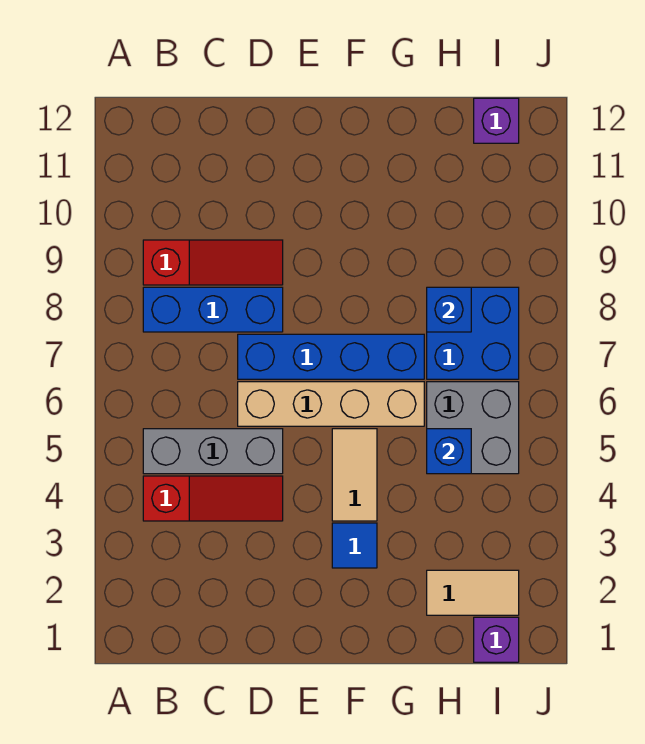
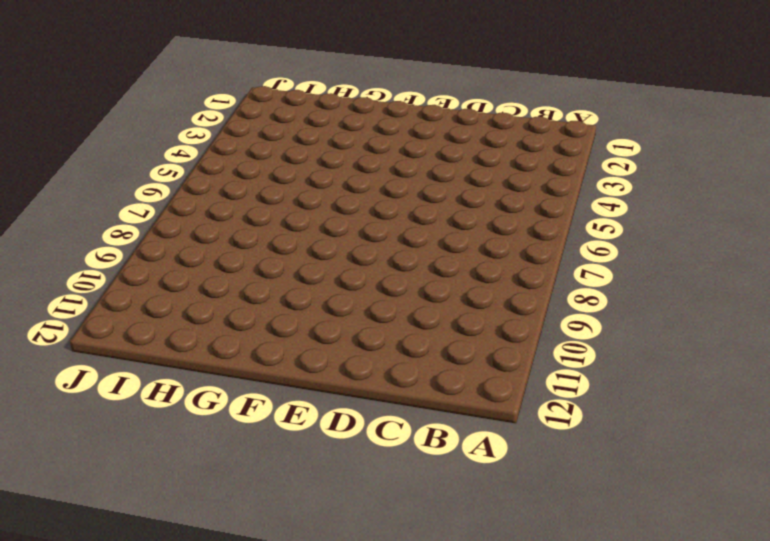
none -> red 1x3 slope [143,476,283,521]
none -> grey 1x3 brick [143,429,283,474]
none -> blue 1x3 brick [143,287,283,332]

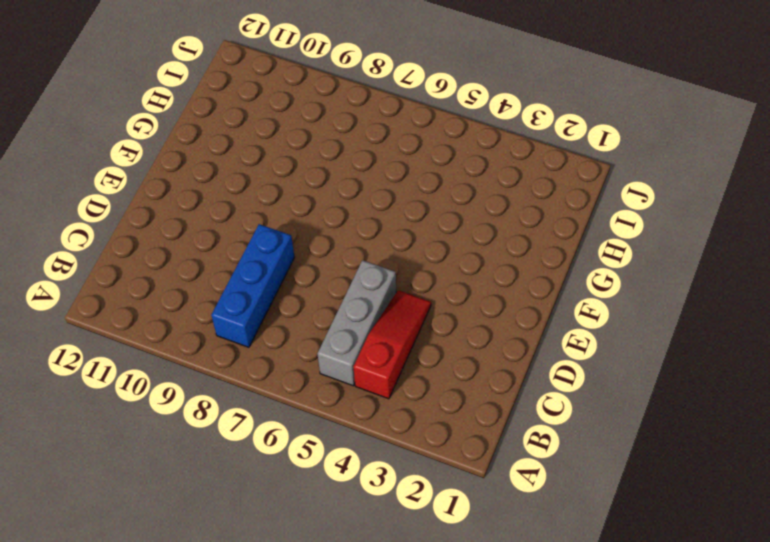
none -> red 1x3 slope [143,240,283,285]
none -> tan 1x4 brick [238,382,424,426]
none -> blue 1x4 brick [238,334,424,379]

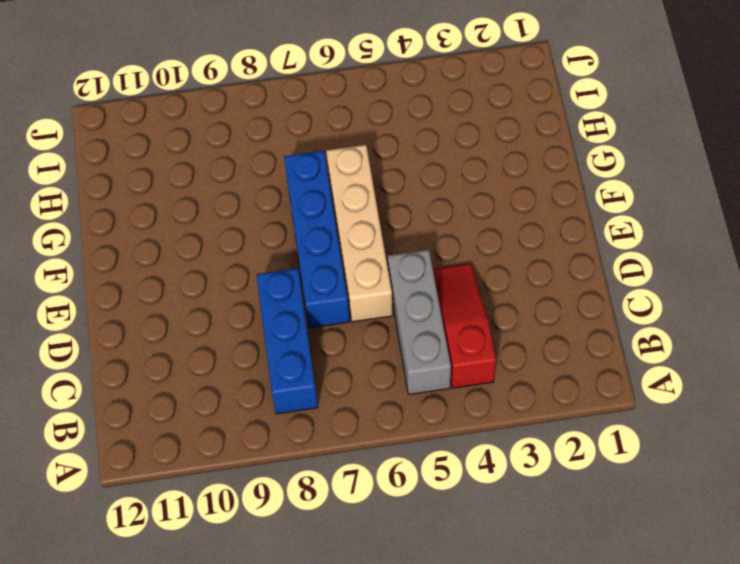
none -> red 1x3 slope [143,240,283,285]
none -> blue 1x1 tile [332,523,377,568]
none -> tan 1x2 tile [332,429,377,521]

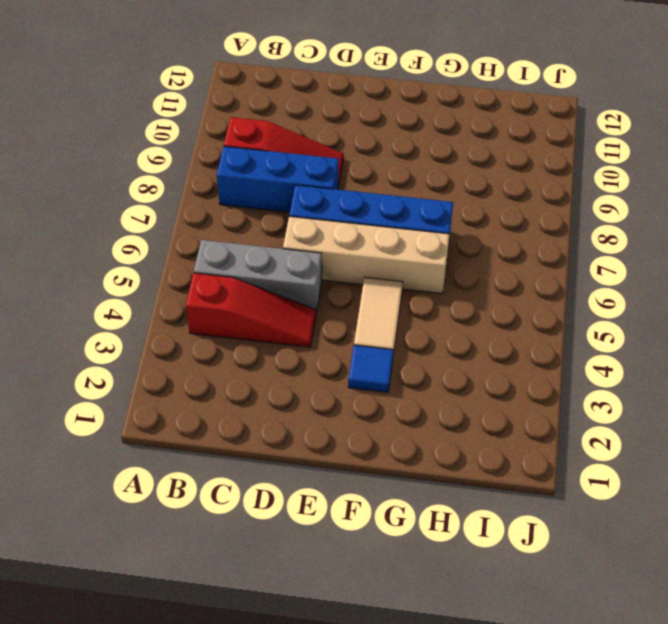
none -> tan 1x2 tile [427,570,519,615]
none -> grey 2x2 brick [427,382,519,474]
none -> blue 2x2 brick [427,287,519,379]

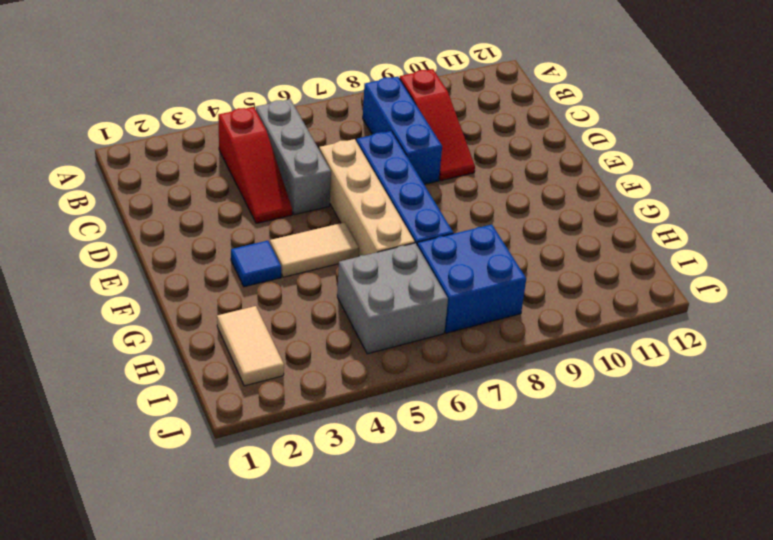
none -> purple 1x1 brick [474,617,519,662]
none -> purple 1x1 brick [474,98,519,143]
none -> blue 1x1 brick [427,429,471,474]

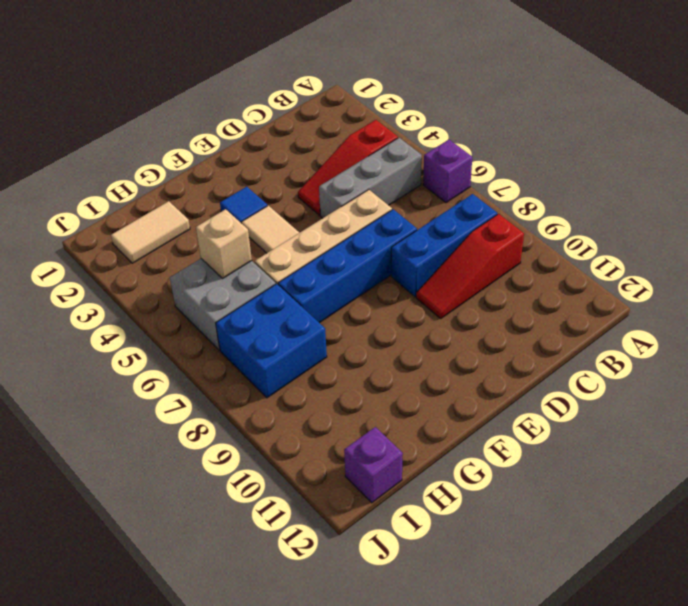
purple 1x1 brick [423,140,472,203] -> purple 1x1 brick moved to [474,617,519,662]
tan 1x1 brick [196,209,252,278] -> blue 1x1 brick [427,429,471,474]
none -> blue 1x1 brick [427,287,471,332]

